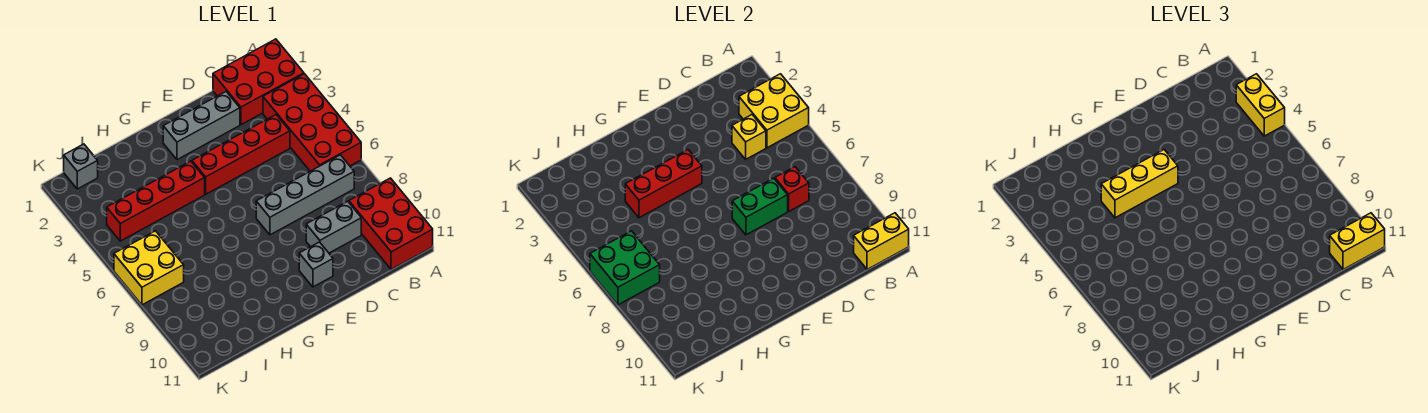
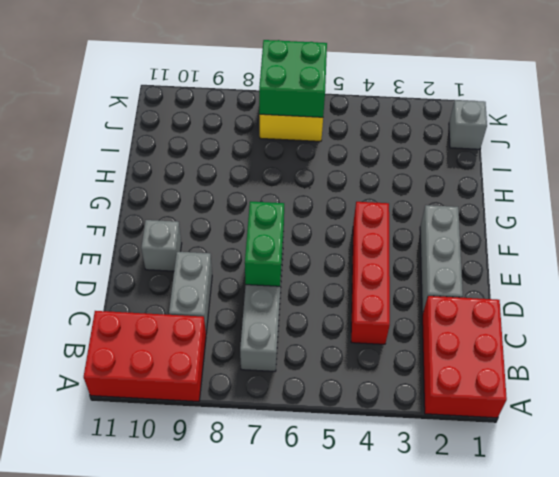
none -> red 2x4 brick [263,74,361,171]
none -> red 1x4 brick [107,161,205,241]
none -> yellow 2x2 brick [739,74,809,148]

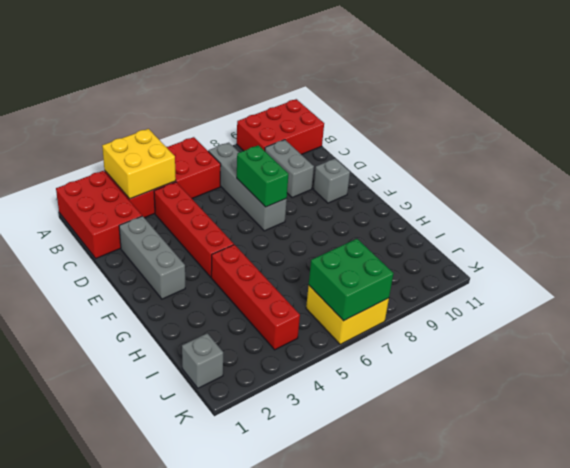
none -> yellow 1x2 brick [854,213,909,269]
none -> yellow 1x1 brick [732,115,766,159]
none -> red 1x1 brick [775,167,809,211]

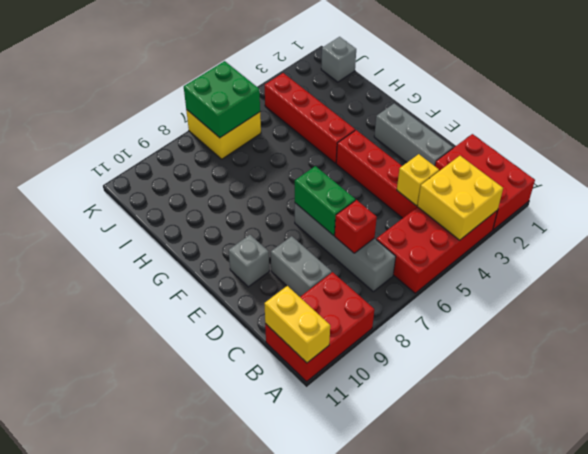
none -> red 1x3 brick [625,150,702,218]
none -> yellow 1x2 brick [1236,74,1285,136]
none -> yellow 1x2 brick [1330,213,1385,269]

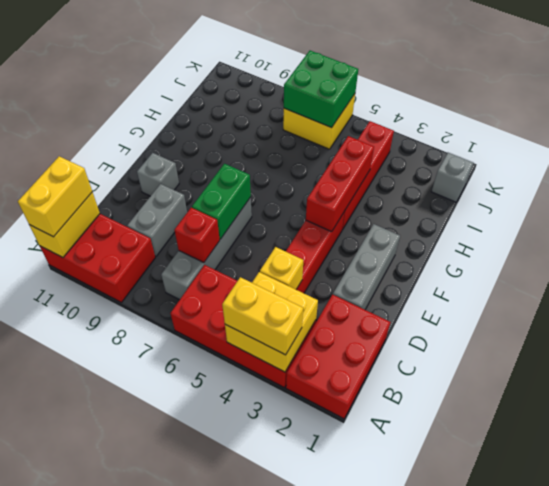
none -> yellow 1x3 brick [1101,150,1178,218]

